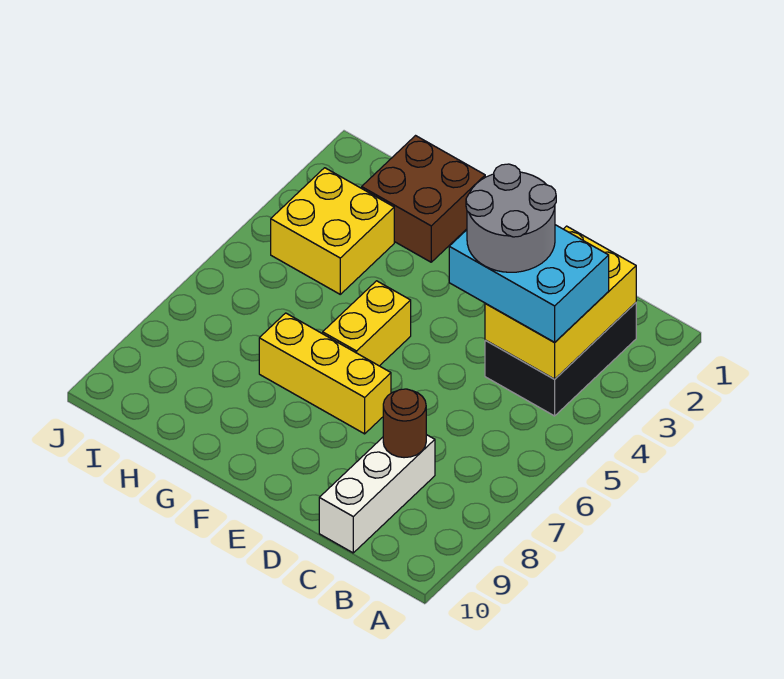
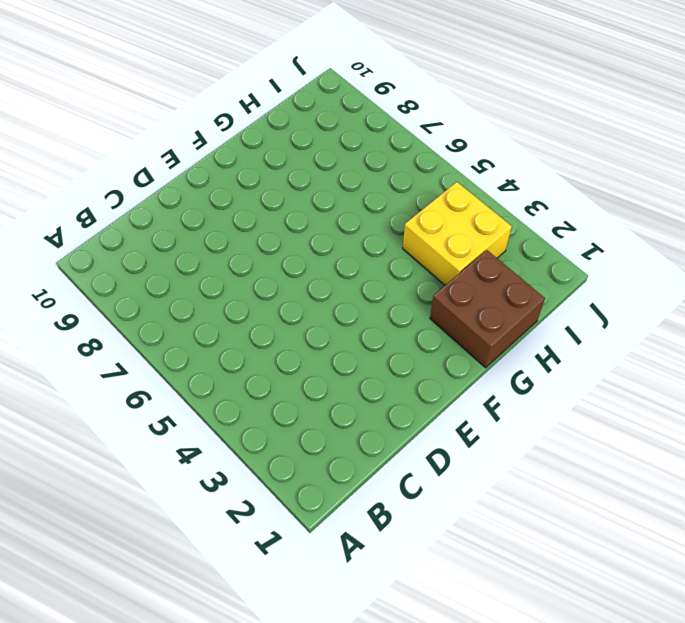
none -> black 2x3 brick [485,303,636,416]
none -> white 1x3 brick [319,435,435,553]

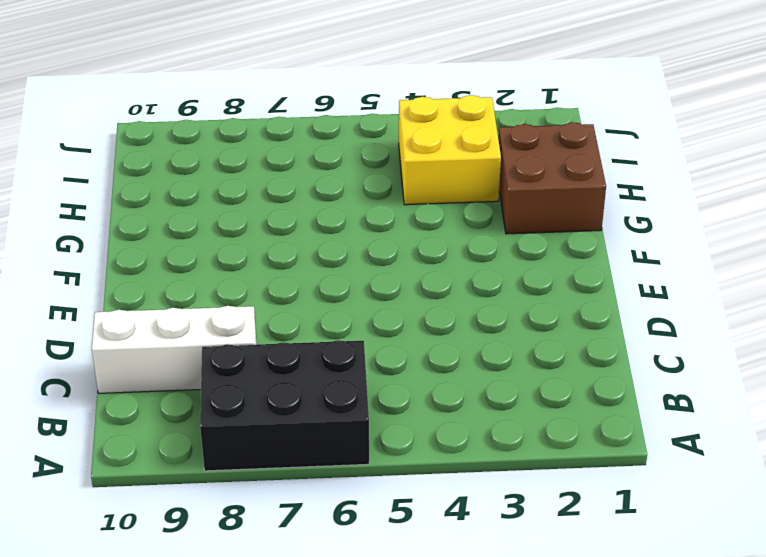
black 2x3 brick [200,340,369,471] -> black 2x3 brick moved to [485,303,636,416]
none -> yellow 1x3 brick [259,313,391,434]
none -> yellow 1x2 brick [323,281,411,366]

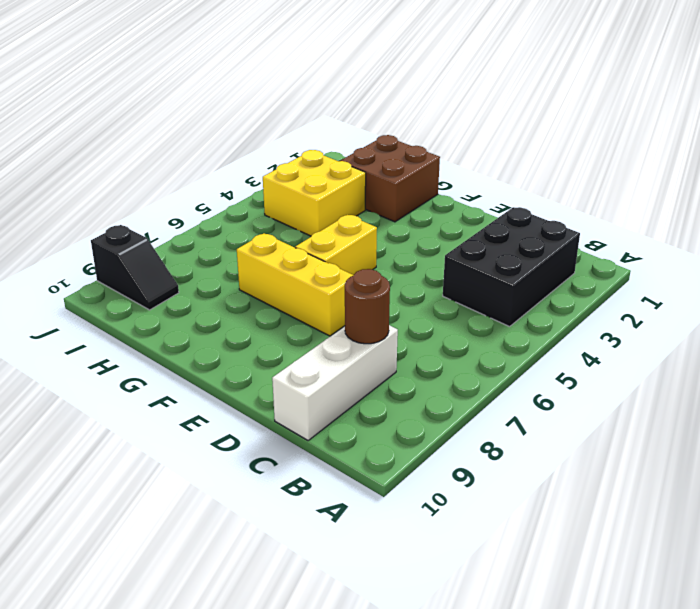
black 1x2 slope [91,225,179,310] -> none
none -> yellow 2x3 brick [485,226,636,379]
none -> cyan 2x3 brick [449,225,609,342]

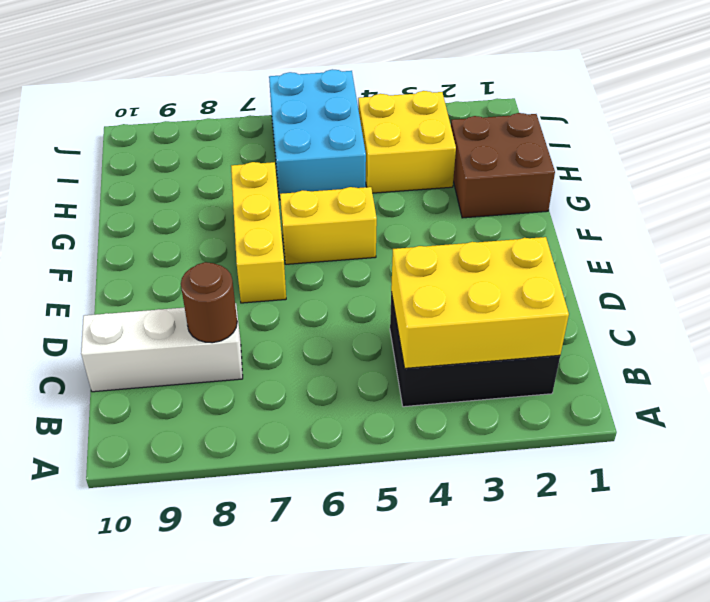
cyan 2x3 brick [269,69,366,199] -> cyan 2x3 brick moved to [449,225,609,342]
none -> grey 2x2 round brick [466,164,556,272]

